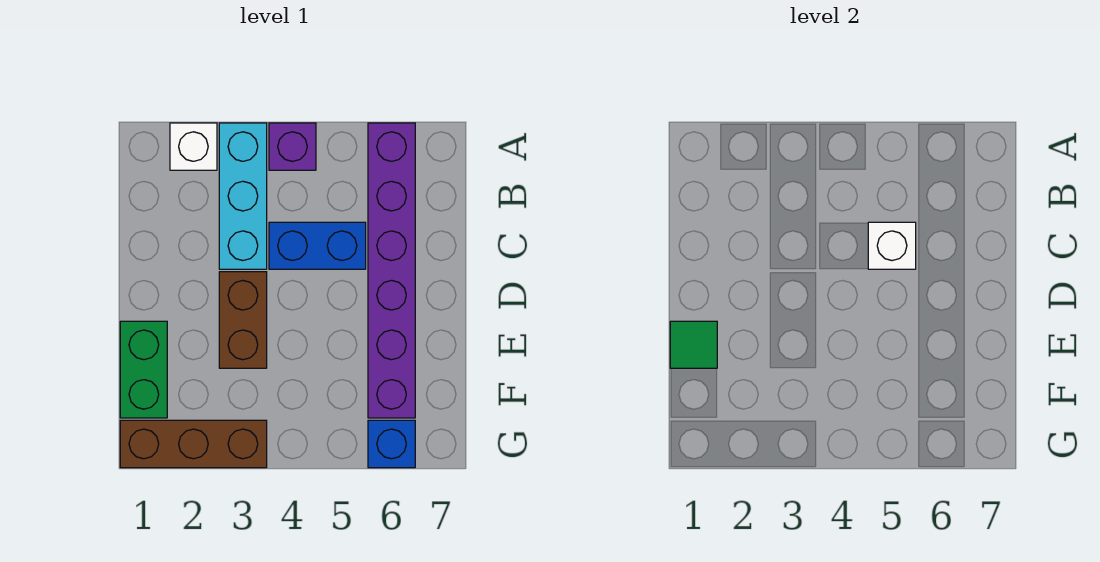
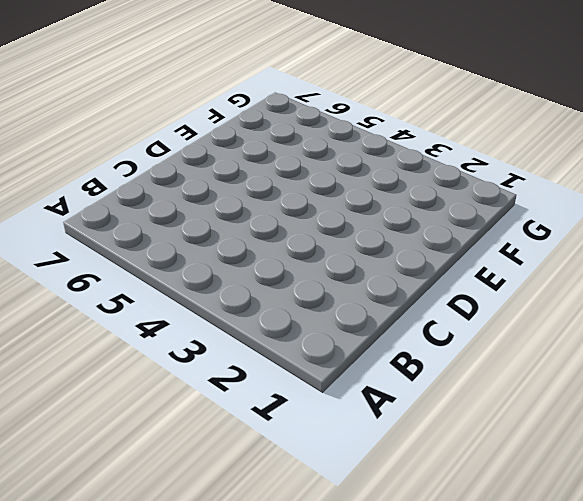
none -> white 1x1 brick [170,123,217,170]
none -> cyan 1x3 brick [219,123,267,269]

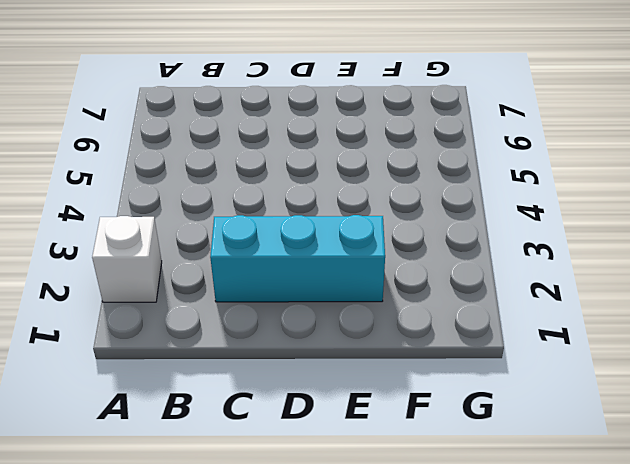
cyan 1x3 brick [210,215,385,302] -> cyan 1x3 brick moved to [219,123,267,269]
none -> purple 1x1 brick [269,123,316,170]
none -> purple 1x6 brick [368,123,415,418]

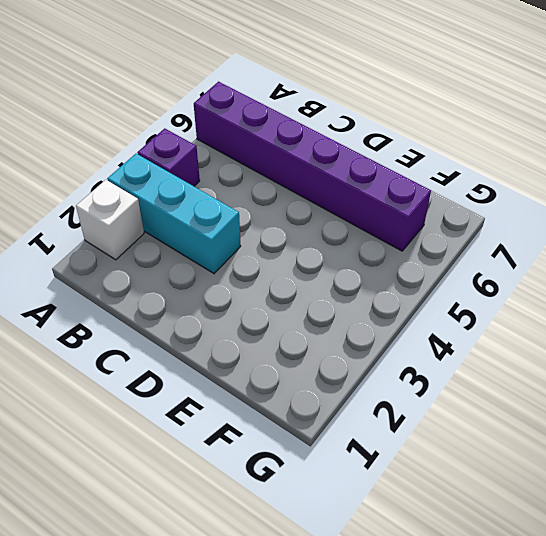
none -> blue 1x2 brick [269,222,366,269]
none -> brown 1x2 brick [219,272,267,368]

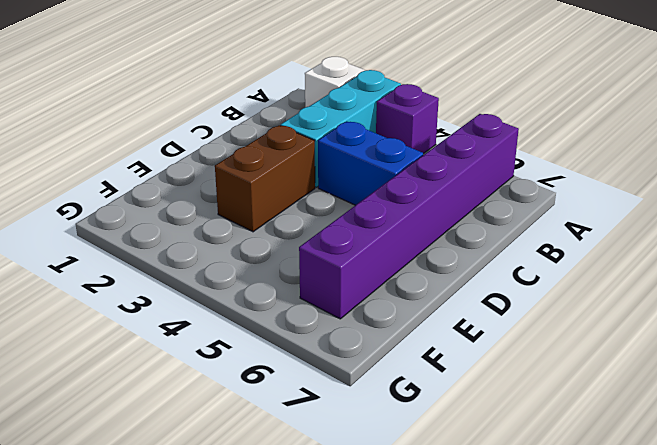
none -> green 1x2 brick [120,321,167,418]
none -> brown 1x3 brick [120,420,267,468]

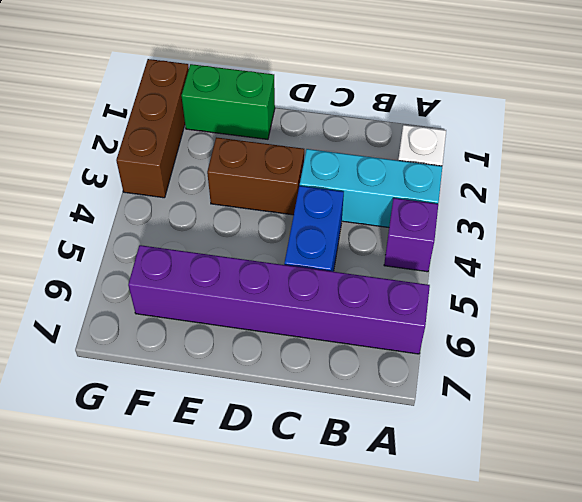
none -> blue 1x1 brick [368,420,415,468]
none -> white 1x1 brick [868,222,916,269]

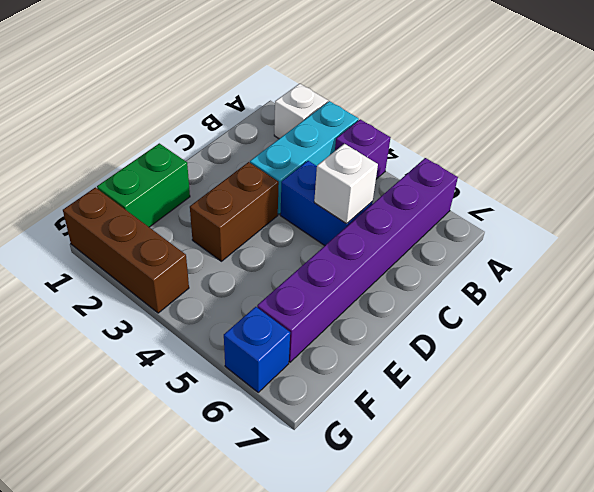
none -> green 1x1 tile [670,321,717,368]

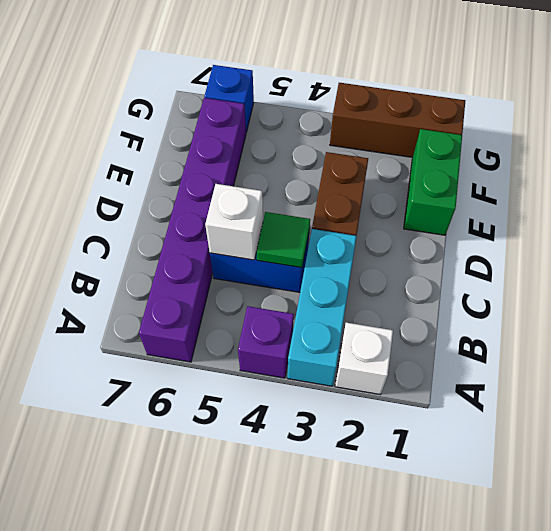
green 1x1 tile [257,212,310,268] -> green 1x1 tile moved to [670,321,717,368]

